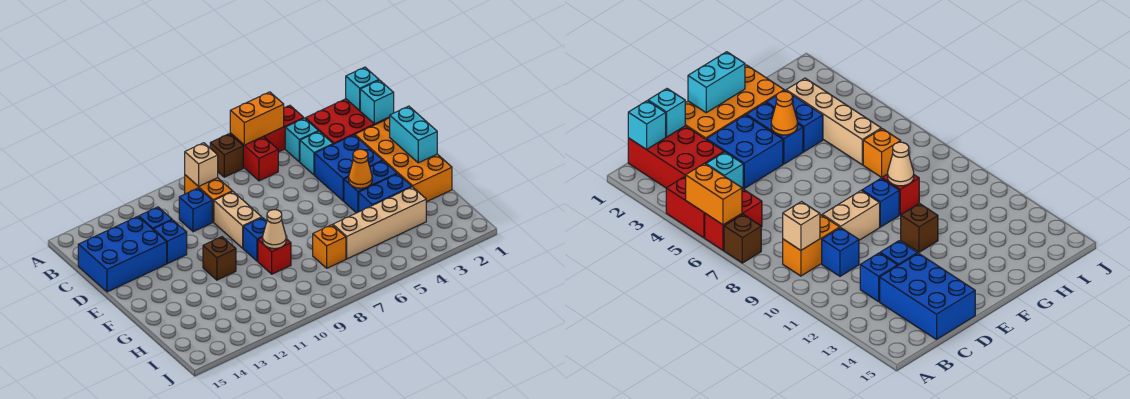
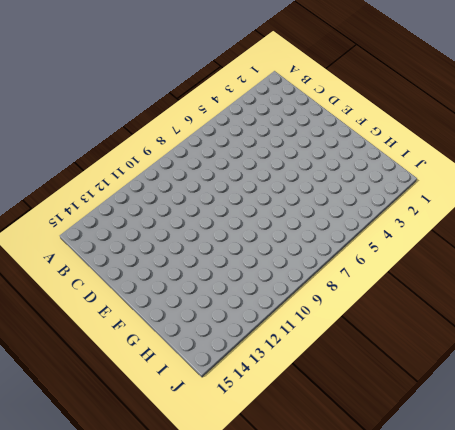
none -> red 1x2 brick [264,105,304,152]
none -> red 1x2 brick [230,133,278,181]
none -> brown 1x1 brick [210,134,243,177]

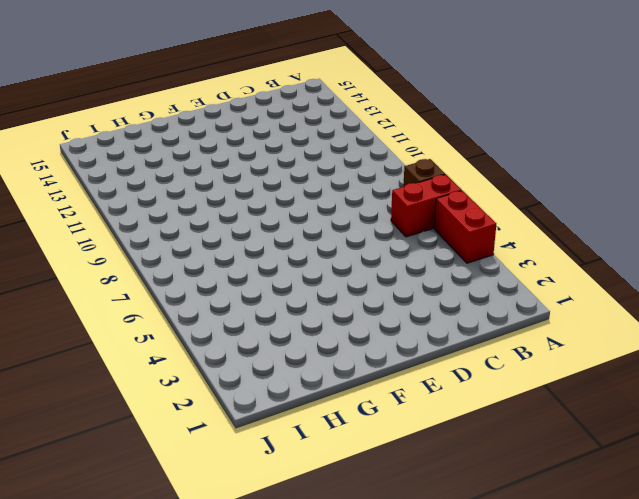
none -> red 2x3 brick [306,99,390,144]
none -> cyan 1x1 brick [285,118,318,162]
none -> orange 1x2 brick [185,175,232,222]

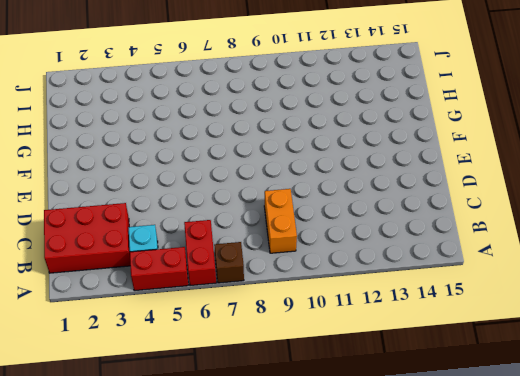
none -> cyan 1x1 brick [300,131,333,175]
none -> blue 1x1 brick [179,188,212,232]
none -> blue 1x1 brick [139,207,172,230]

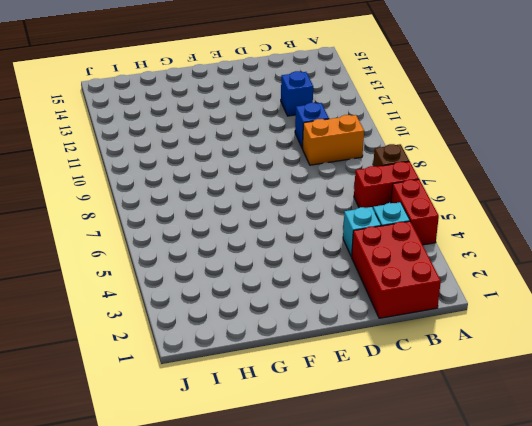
none -> blue 2x3 brick [78,216,167,292]
none -> orange 2x4 brick [355,118,452,202]
none -> blue 2x2 brick [315,135,383,201]

